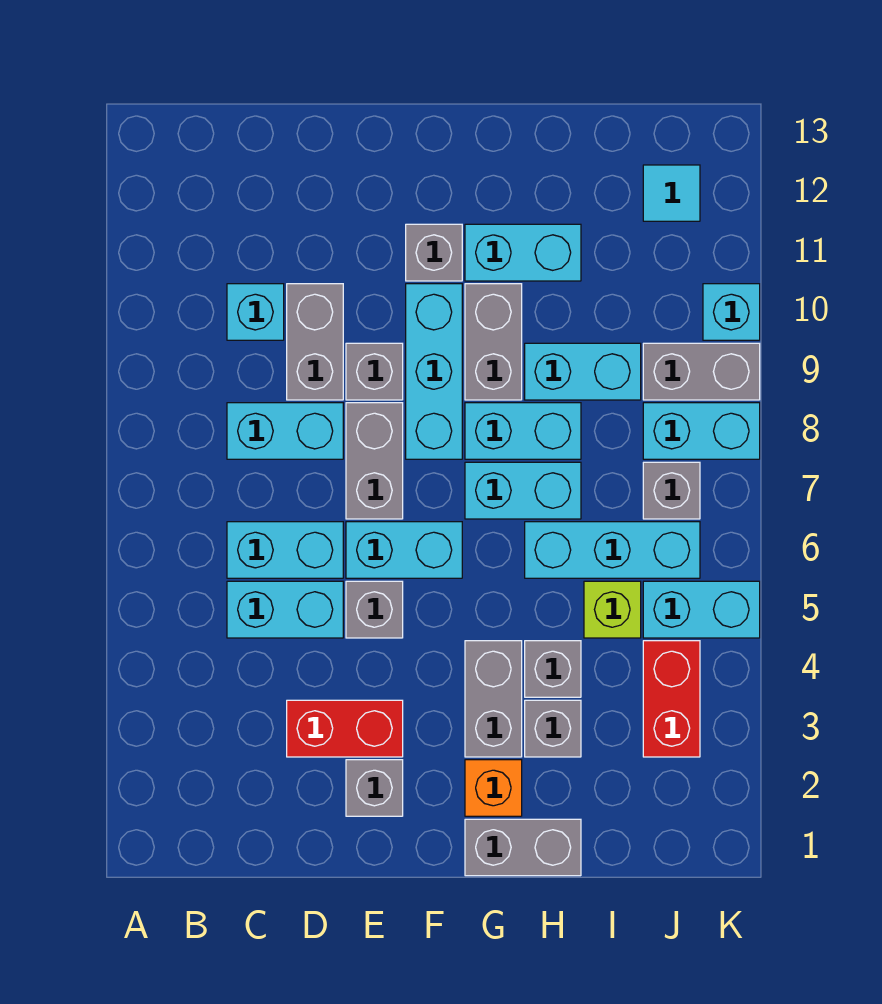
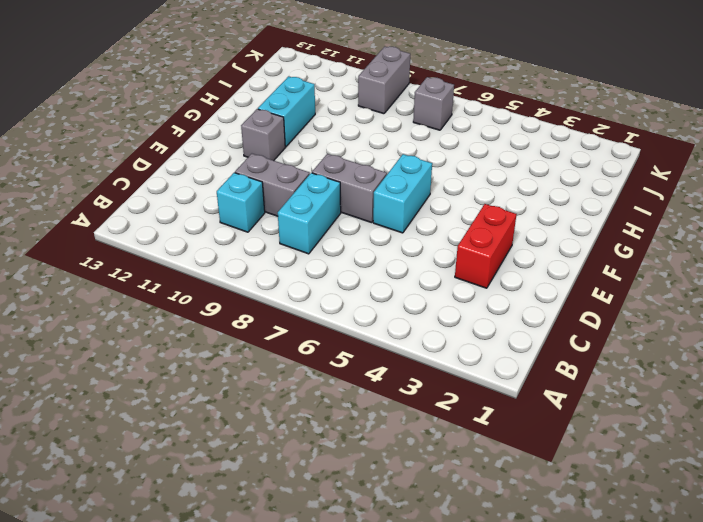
none -> cyan 1x2 brick [227,581,343,638]
none -> cyan 1x2 brick [227,522,343,578]
none -> grey 1x1 brick [346,760,403,816]
none -> grey 1x1 brick [346,581,403,638]

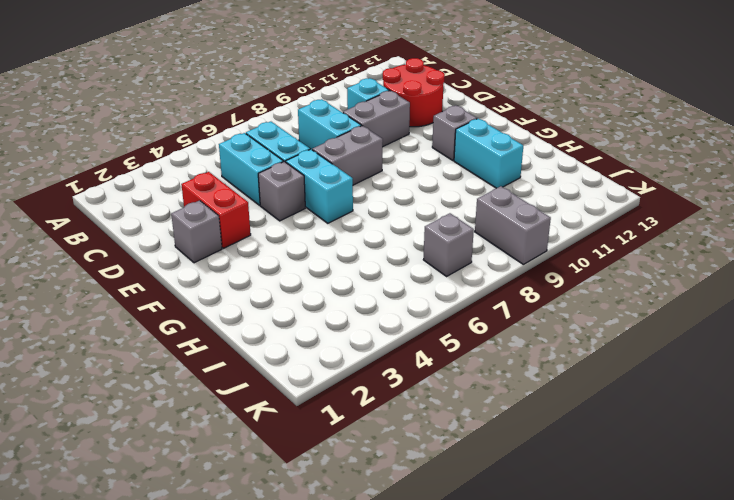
red 2x2 round brick [383,58,445,127] -> none
none -> grey 1x1 brick [346,343,403,400]
none -> cyan 1x3 brick [406,284,462,459]
none -> grey 1x2 brick [465,819,581,876]
none -> orange 1x1 brick [465,760,522,816]

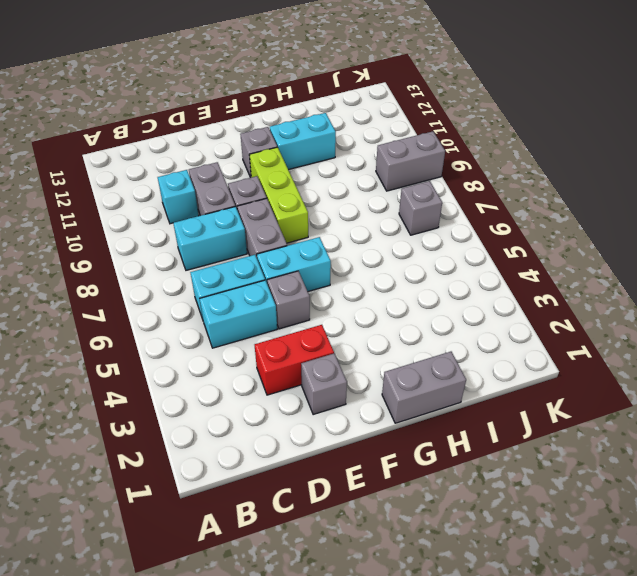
lime 1x3 brick [249,147,308,243] -> cyan 1x3 brick [406,284,462,459]
none -> orange 1x1 brick [465,760,522,816]
none -> grey 1x2 brick [465,641,522,757]
none -> cyan 1x2 brick [465,462,581,519]
none -> cyan 1x2 brick [465,403,581,459]

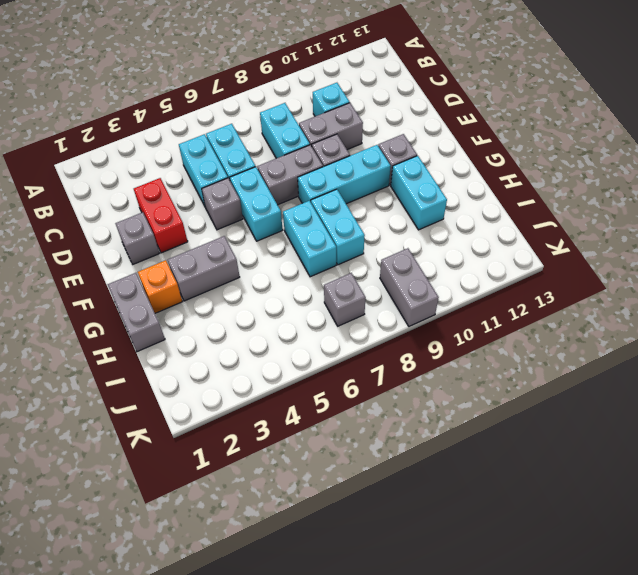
none -> grey 1x2 brick [465,284,522,400]
none -> grey 1x1 brick [525,700,581,757]
none -> grey 1x1 brick [525,641,581,697]
none -> cyan 1x3 brick [525,522,700,578]

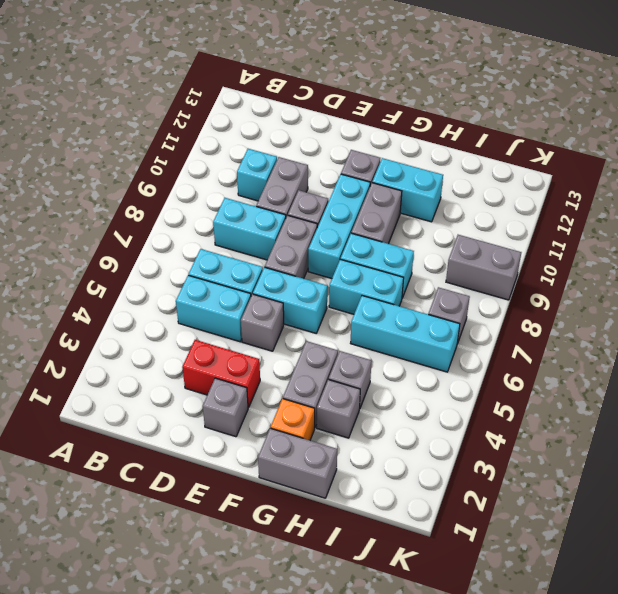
none -> cyan 1x2 brick [525,343,641,400]
none -> lime 1x1 brick [584,581,641,638]
none -> red 1x2 brick [643,641,700,757]
none -> cyan 1x2 brick [643,581,760,638]

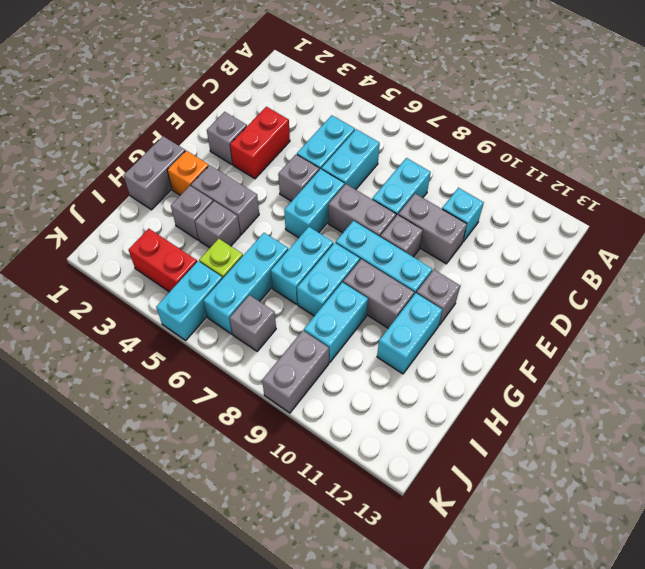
none -> cyan 1x2 brick [643,403,760,459]
none -> cyan 1x1 tile [643,165,700,221]
none -> cyan 1x1 brick [703,284,760,340]

